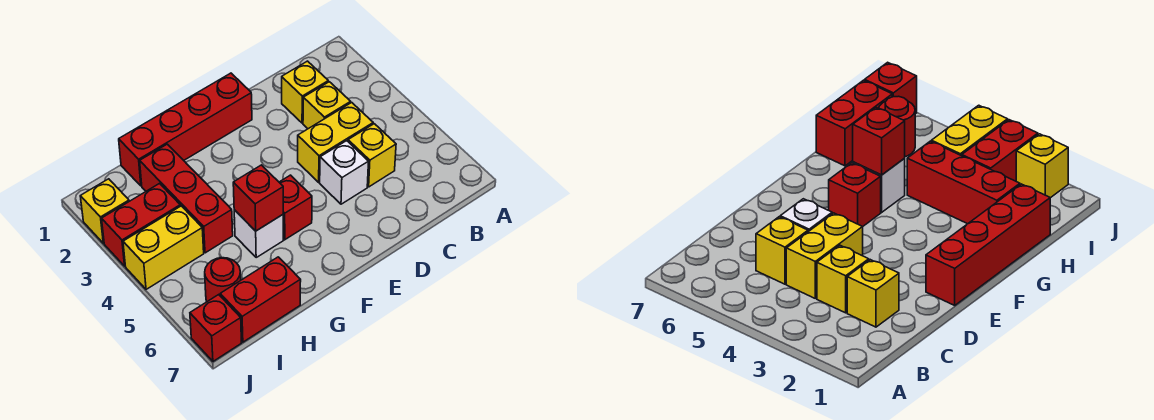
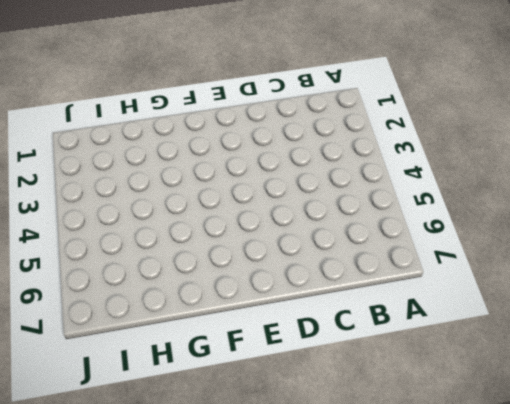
none -> yellow 1x1 brick [282,61,328,123]
none -> yellow 1x1 brick [303,82,351,129]
none -> yellow 1x2 brick [298,103,373,182]

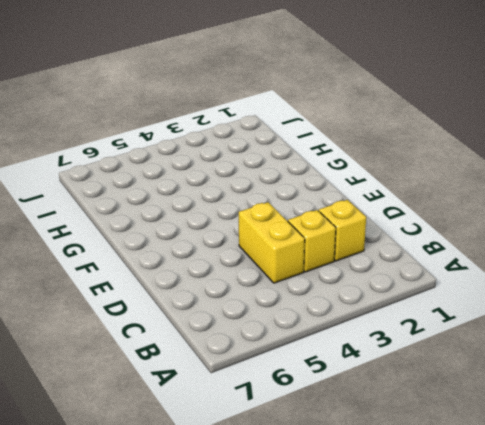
none -> yellow 1x1 brick [348,124,396,187]
none -> white 1x1 brick [320,141,369,204]
none -> red 1x4 brick [119,73,252,186]

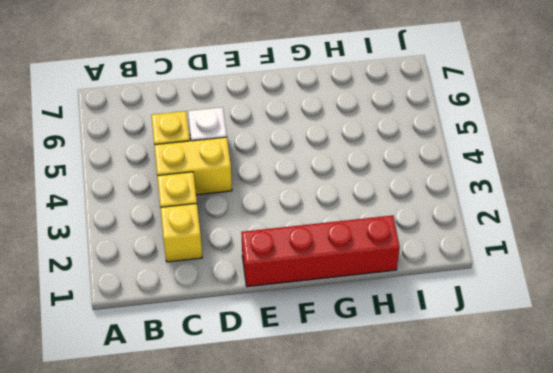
none -> red 1x1 brick [279,175,312,239]
none -> white 1x1 brick [234,210,283,257]
none -> red 1x3 brick [140,144,233,253]

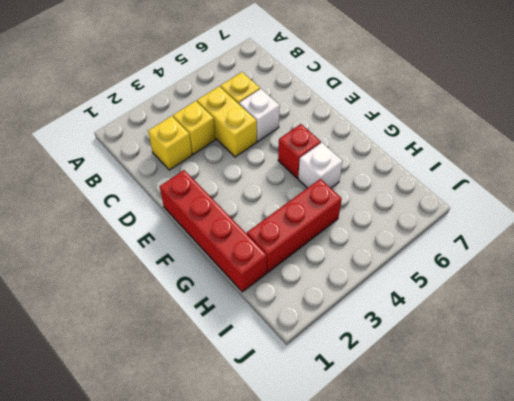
none -> red 1x2 brick [220,257,301,342]
none -> red 1x2 brick [102,184,180,266]
none -> yellow 1x2 brick [123,206,204,289]

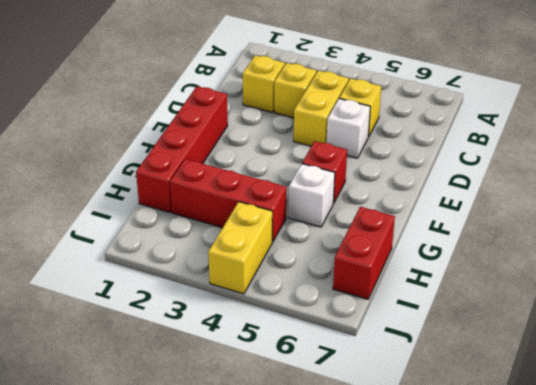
none -> red 1x2 brick [102,184,180,266]
none -> red 1x1 round brick [205,258,241,301]
none -> yellow 1x1 brick [80,179,129,243]

